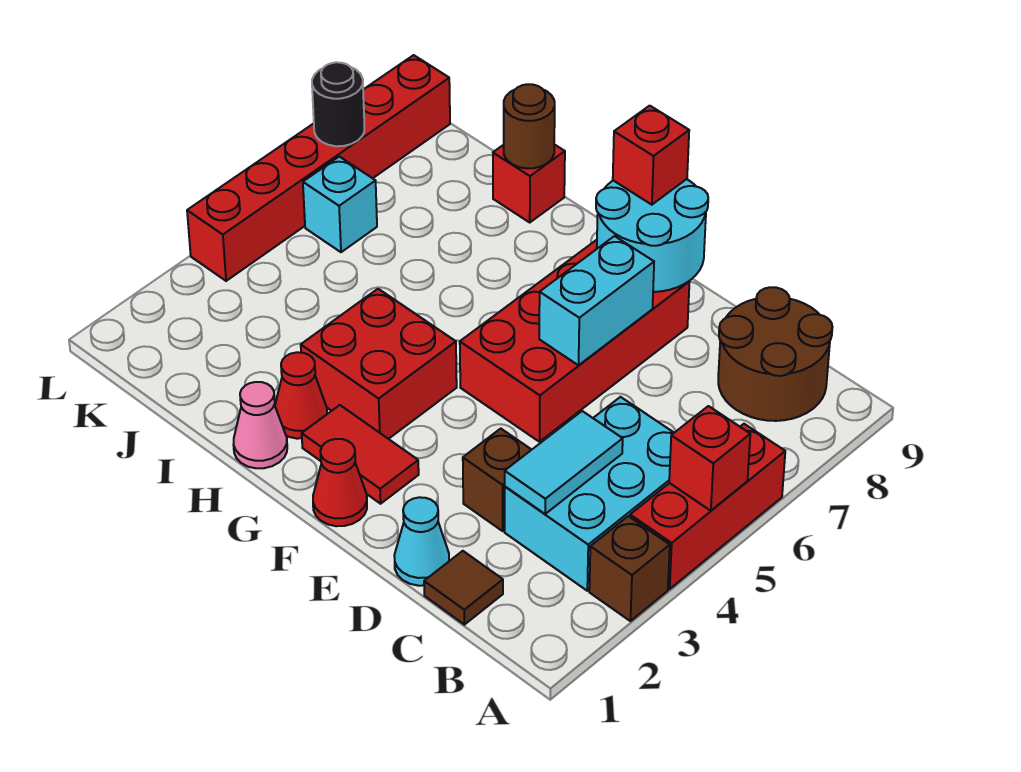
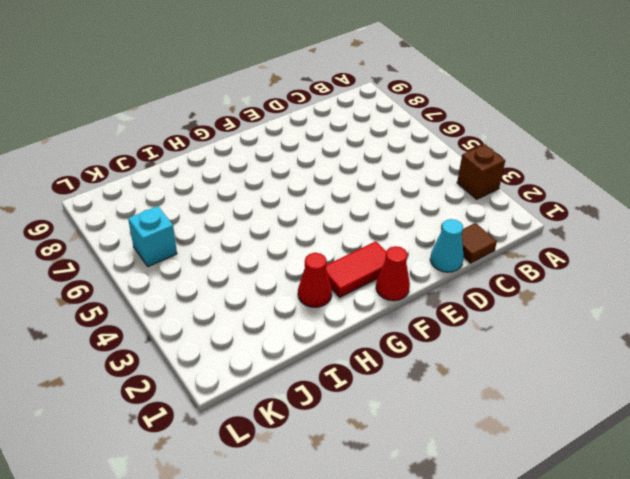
none -> red 1x3 brick [630,424,785,589]
none -> cyan 2x3 brick [505,397,674,591]
none -> brown 2x2 round brick [718,287,832,421]

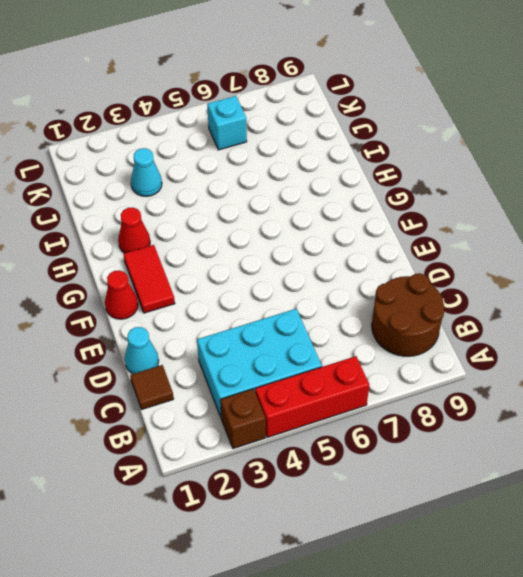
cyan 1x1 cone [131,148,162,196] -> none
none -> brown 1x1 brick [463,429,531,531]
none -> red 2x4 brick [460,240,690,442]
none -> red 2x2 brick [301,289,457,439]

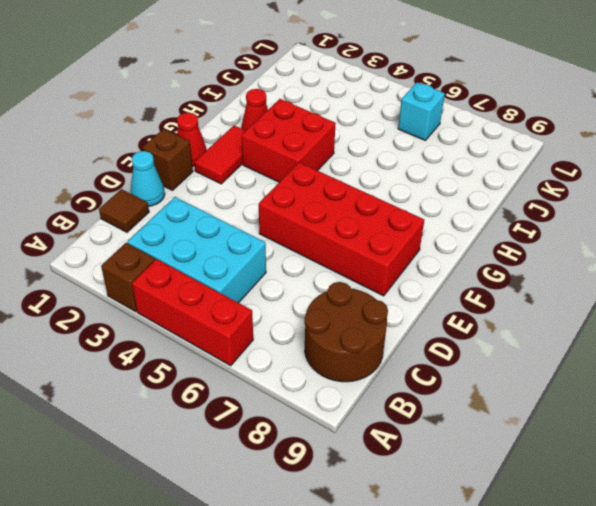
brown 1x1 brick [142,129,193,190] -> brown 1x1 brick moved to [463,429,531,531]
none -> pink 1x1 cone [233,382,287,468]
none -> red 1x1 brick [493,144,565,222]
none -> red 1x6 brick [187,55,450,281]

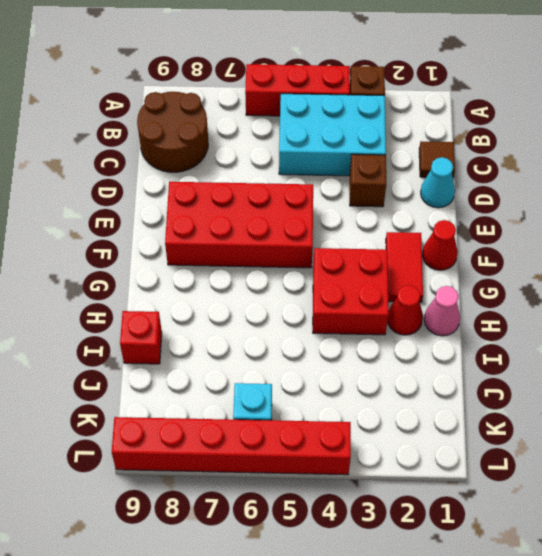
none -> red 1x1 brick [669,406,750,511]
none -> cyan 1x2 tile [505,411,623,514]
none -> cyan 1x2 brick [539,236,654,365]

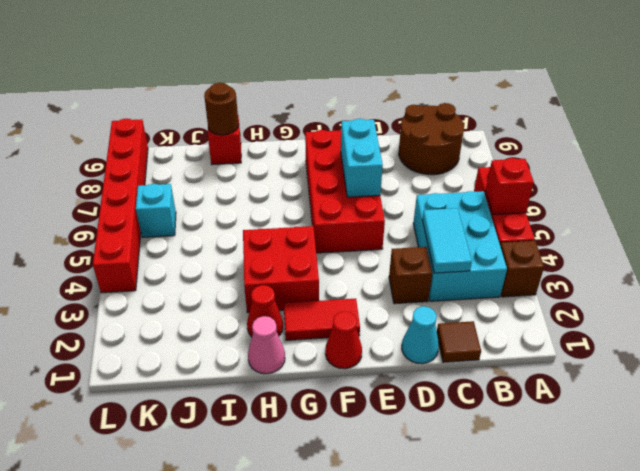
none -> cyan 2x2 round brick [596,179,708,292]
none -> black 1x1 round brick [312,62,364,146]
none -> red 1x1 brick [613,106,689,205]

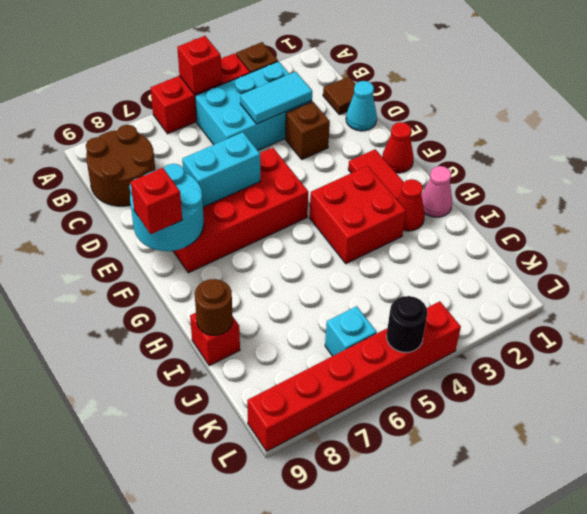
black 1x1 round brick [386,296,428,353] -> black 1x1 round brick moved to [312,62,364,146]

